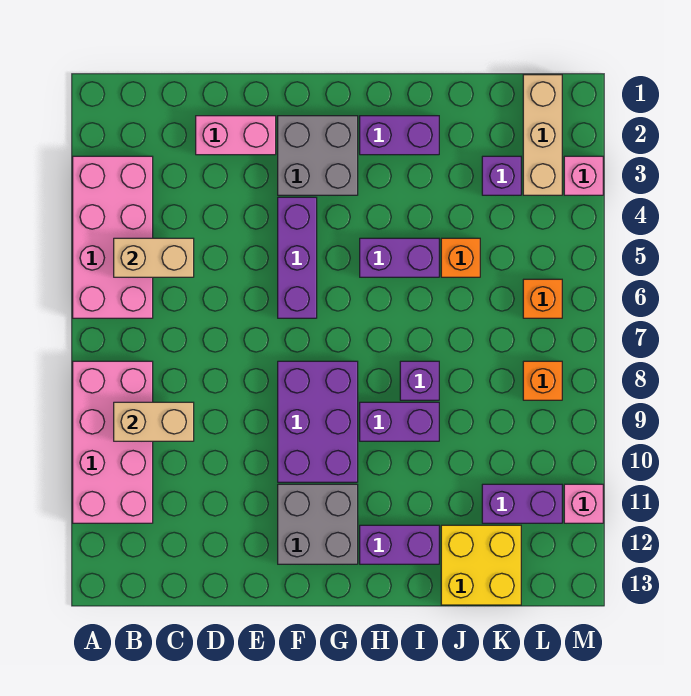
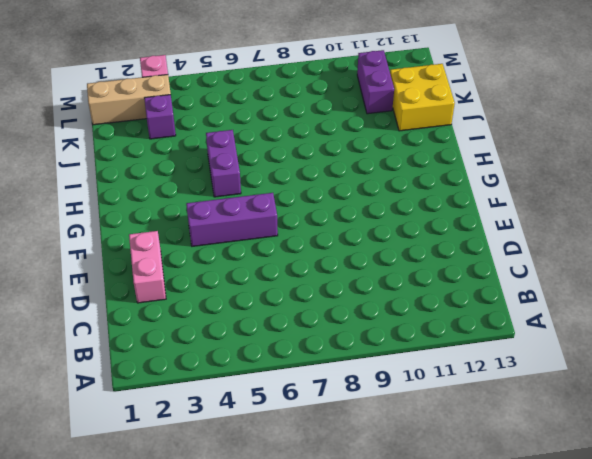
none -> pink 2x4 brick [73,156,153,318]
none -> pink 2x4 brick [73,361,153,523]
none -> grey 2x2 brick [278,116,358,195]

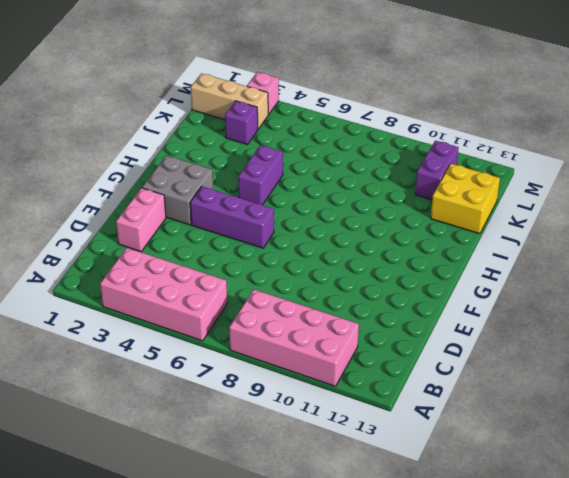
none -> purple 2x3 brick [278,361,358,482]
none -> grey 2x2 brick [278,484,358,564]
none -> purple 1x2 brick [360,116,439,155]

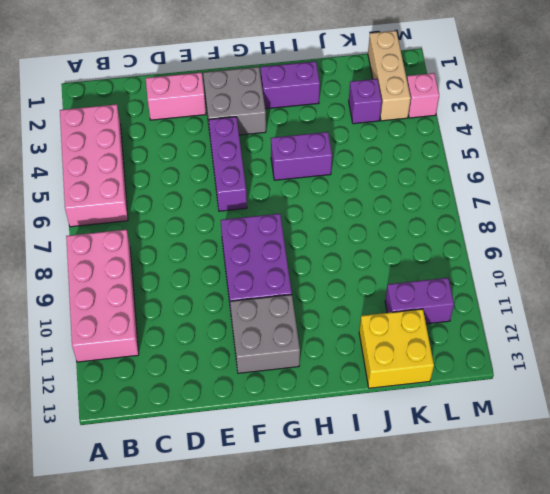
none -> purple 1x2 brick [360,402,439,441]
none -> purple 1x2 brick [360,525,439,564]
none -> purple 1x1 brick [400,361,439,400]

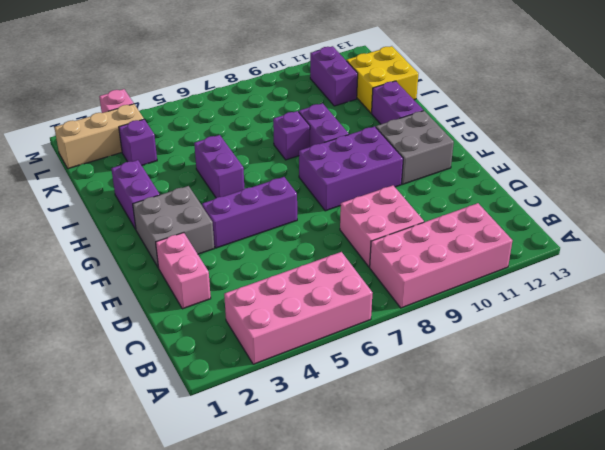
pink 2x2 brick [340,185,424,267] -> none
none -> orange 1x1 brick [441,238,480,277]
none -> orange 1x1 brick [523,279,562,318]
none -> orange 1x1 brick [523,361,562,400]

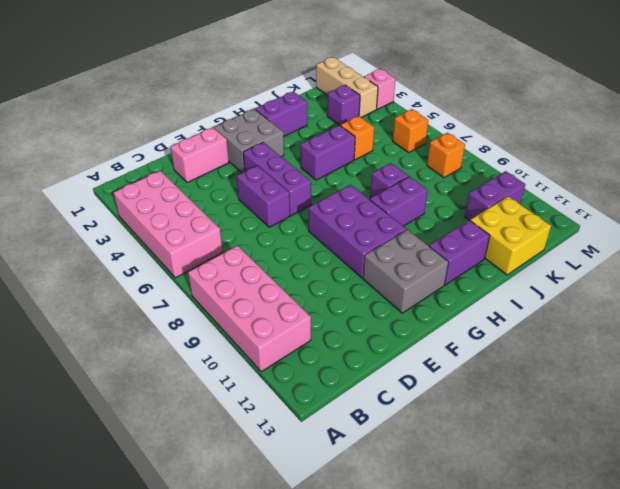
purple 1x2 brick [237,166,290,227] -> none
none -> pink 1x1 brick [564,484,603,523]
none -> tan 1x2 brick [114,238,194,277]
none -> tan 1x2 brick [114,402,194,441]

